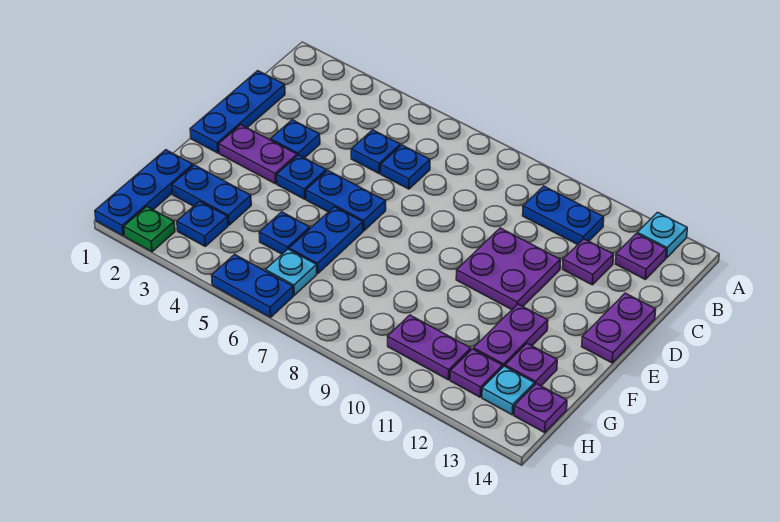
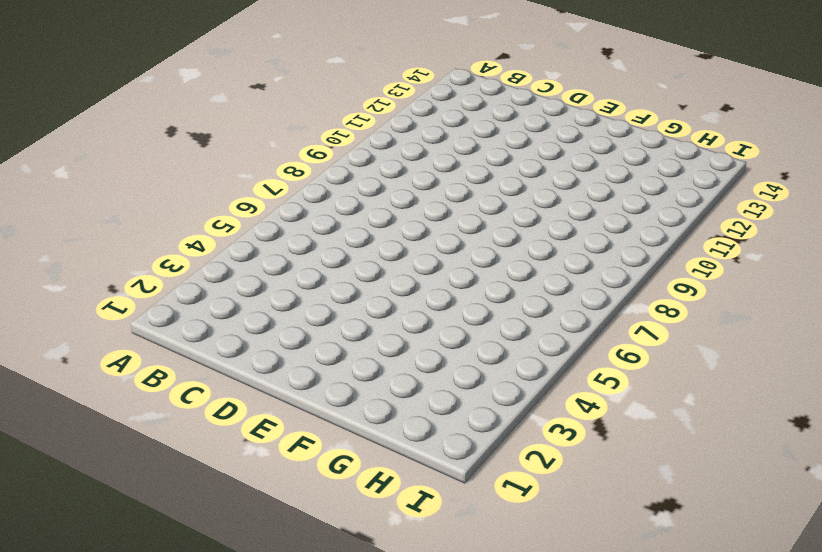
none -> cyan 1x1 plate [637,212,687,258]
none -> blue 1x2 plate [523,186,604,245]
none -> purple 1x1 plate [616,234,666,279]

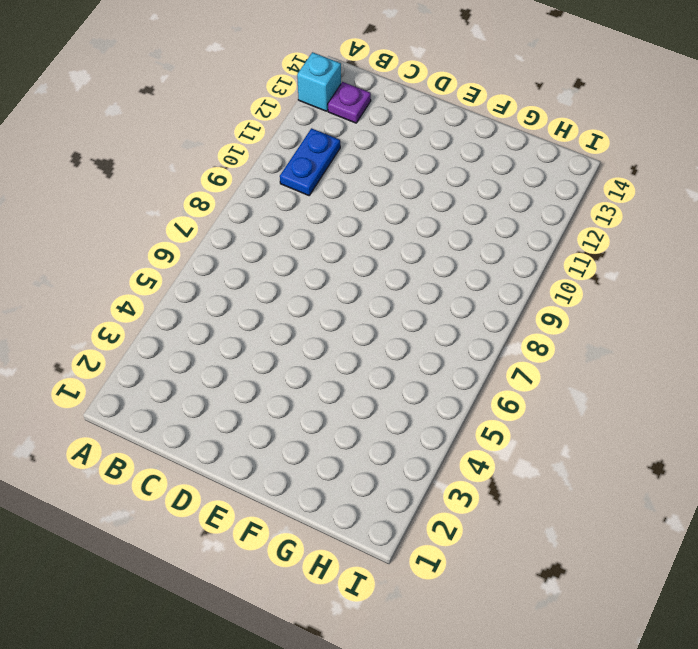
cyan 1x1 brick [297,52,341,111] -> cyan 1x1 plate [637,212,687,258]
none -> blue 1x3 plate [190,71,285,153]
none -> blue 1x1 plate [351,130,401,173]
none -> blue 1x1 plate [381,145,430,189]

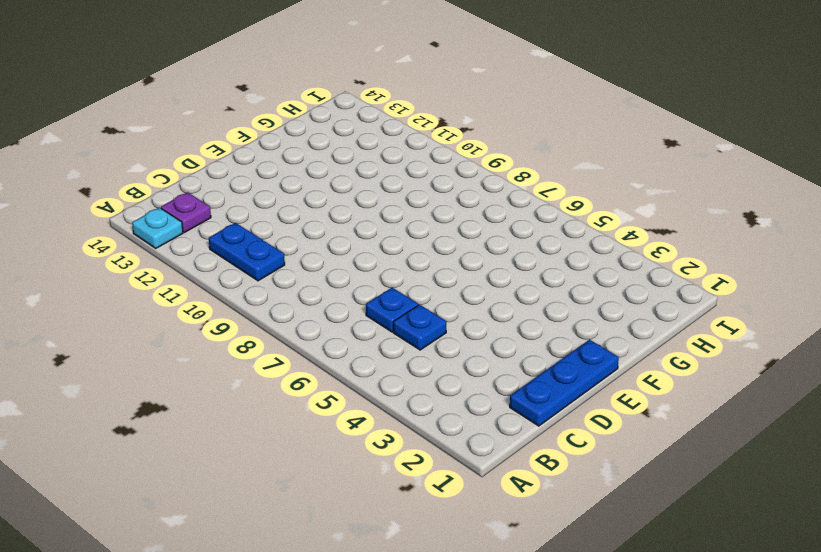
none -> purple 1x1 plate [563,239,614,285]
none -> blue 1x1 plate [271,120,320,158]
none -> purple 2x2 plate [456,228,561,310]

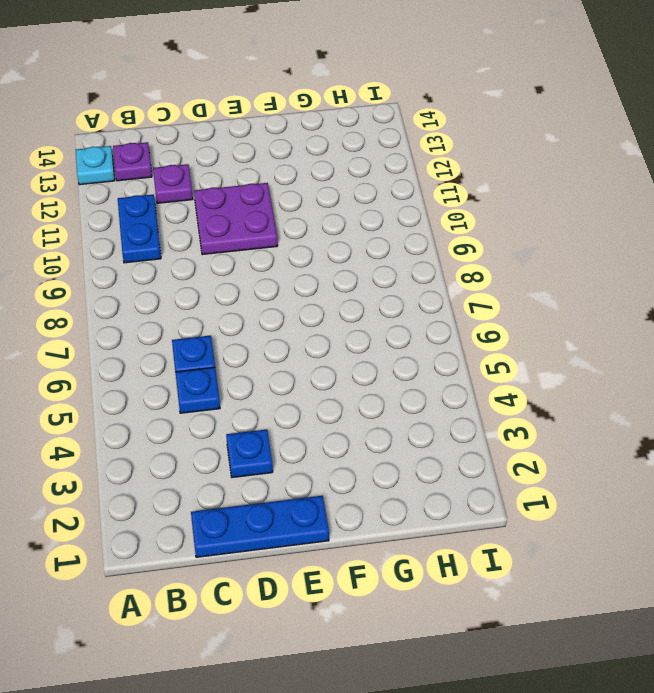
none -> purple 1x2 plate [582,293,656,363]
none -> purple 1x2 plate [219,125,297,184]
none -> blue 1x1 plate [277,155,326,199]

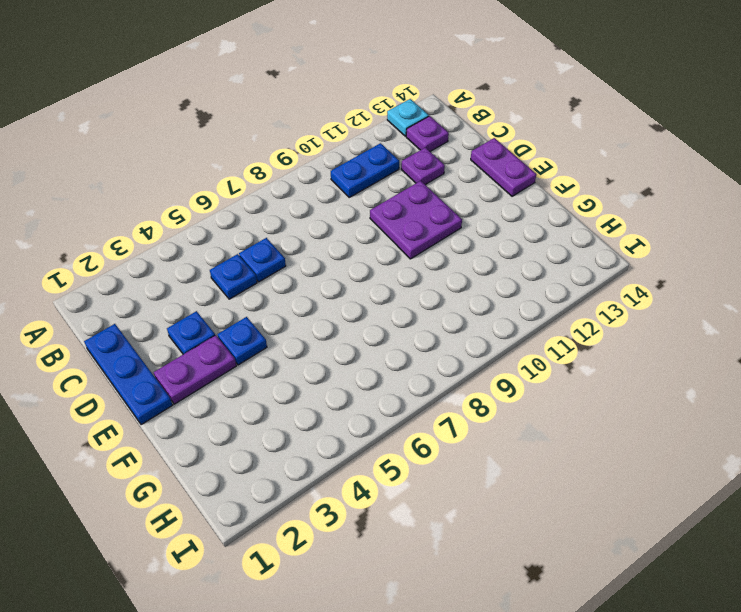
none -> blue 1x2 plate [306,170,386,231]
none -> blue 1x2 plate [289,207,363,274]
none -> purple 1x2 plate [474,304,548,367]

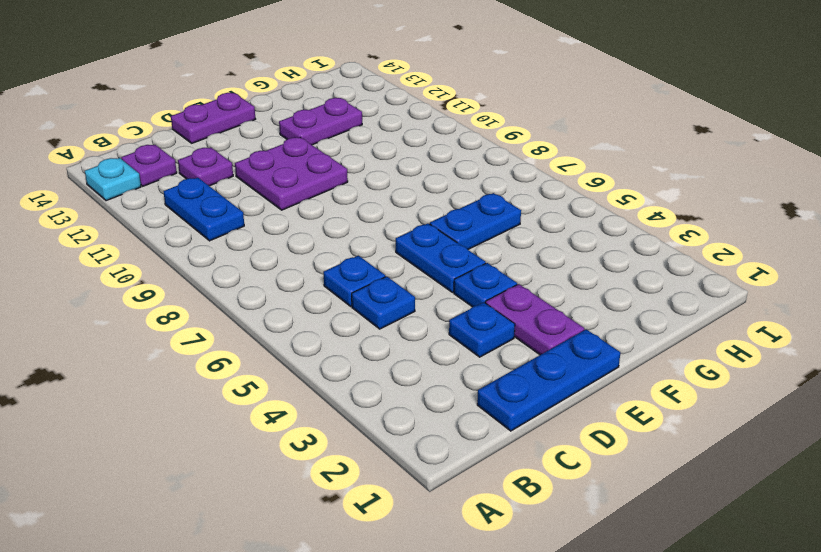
none -> blue 1x3 plate [95,150,193,236]
none -> blue 1x2 plate [172,165,251,225]
none -> blue 1x1 plate [259,212,310,254]

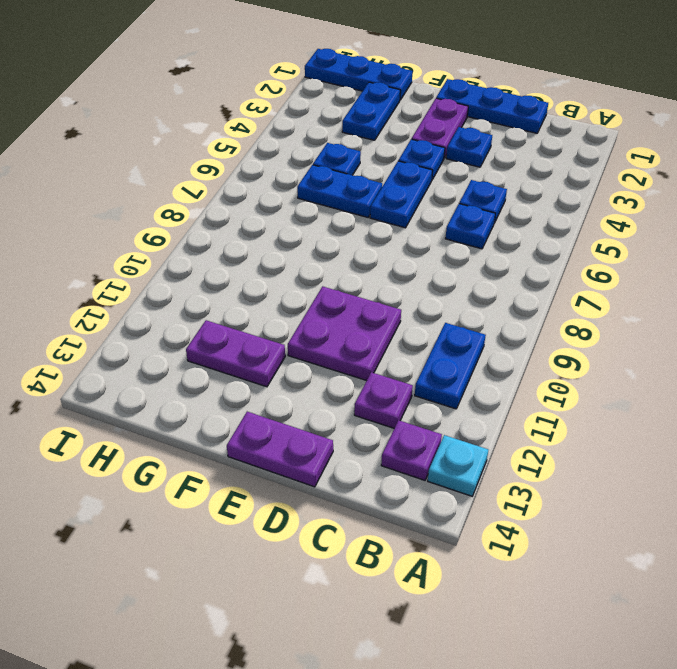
none -> purple 1x1 plate [505,344,557,386]
none -> blue 1x1 plate [177,201,228,246]
none -> cyan 1x1 plate [266,249,317,295]

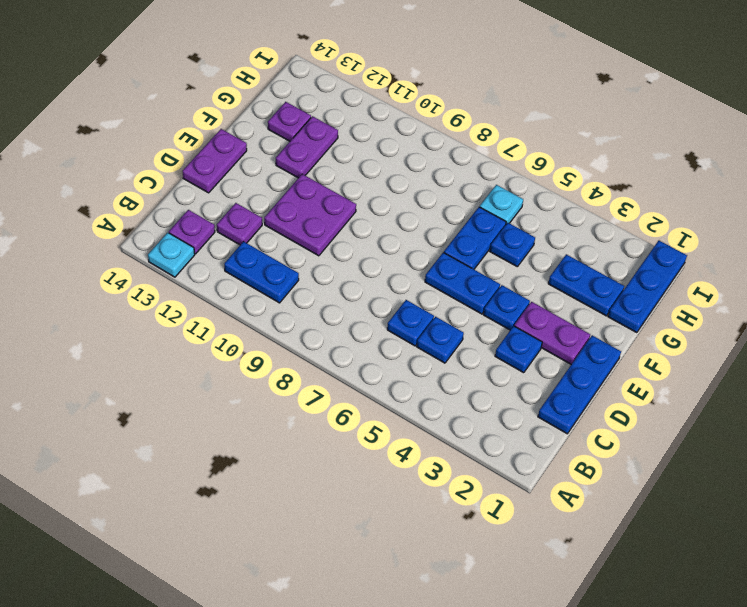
none -> blue 1x1 plate [177,201,228,246]
none -> purple 1x2 plate [388,315,471,380]
none -> purple 1x1 plate [450,349,503,397]

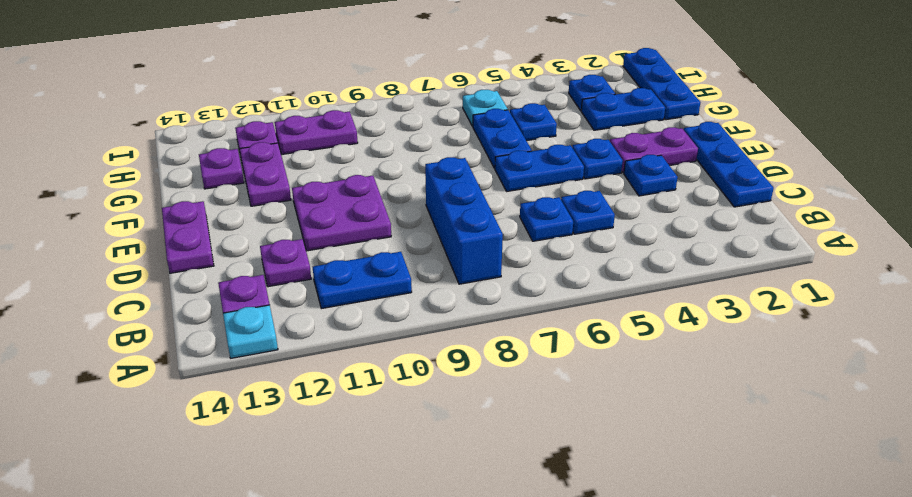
blue 1x3 brick [425,157,503,284] -> none
none -> cyan 1x1 plate [482,366,535,415]
none -> purple 1x1 plate [514,384,567,433]
none -> green 1x1 plate [124,207,175,252]

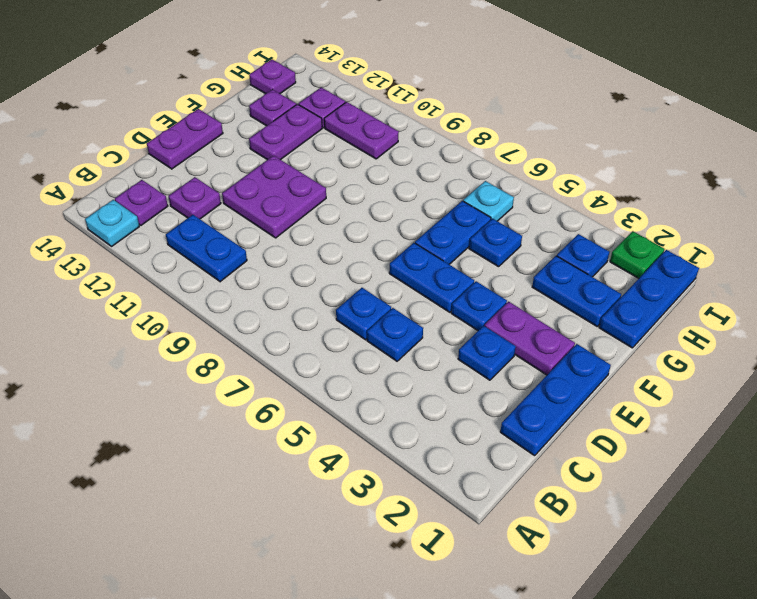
none -> cyan 1x1 plate [482,366,535,415]
none -> blue 1x2 plate [212,254,293,317]

